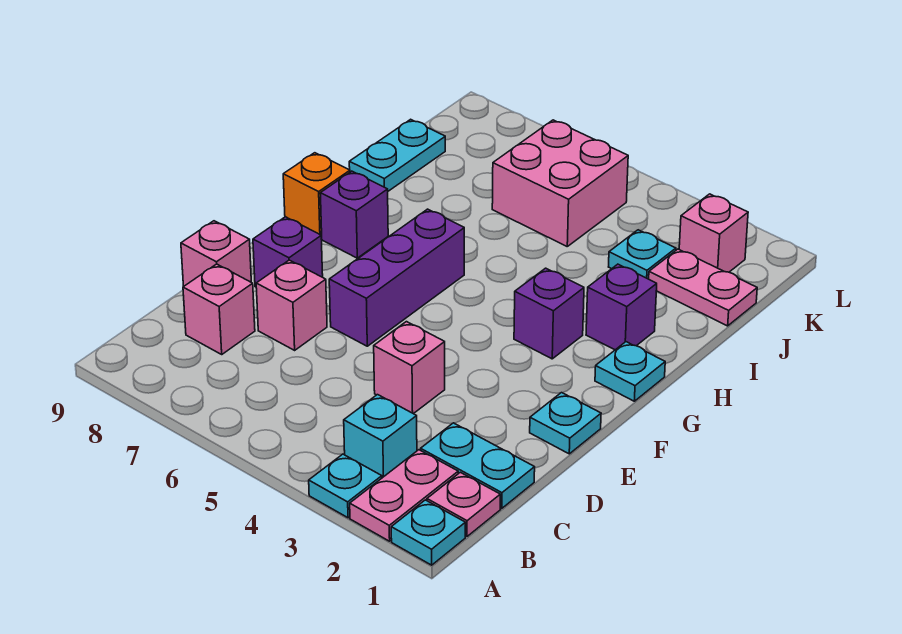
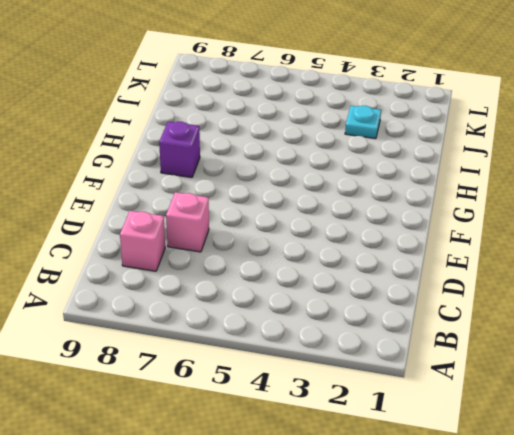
none -> cyan 1x1 plate [391,500,465,565]
none -> pink 1x2 plate [350,450,458,541]
none -> cyan 1x1 plate [309,454,382,518]

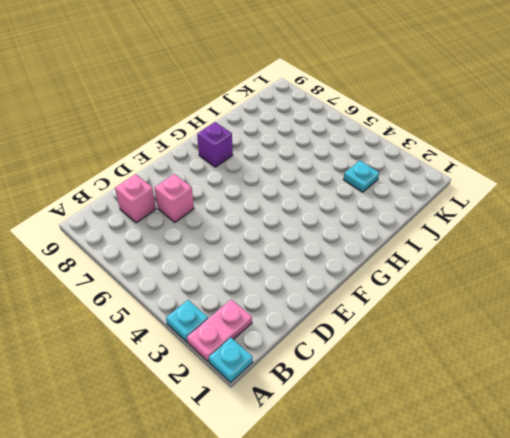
none -> pink 1x1 plate [427,472,500,536]
none -> cyan 1x1 brick [344,395,417,478]
none -> cyan 1x2 plate [421,423,535,508]

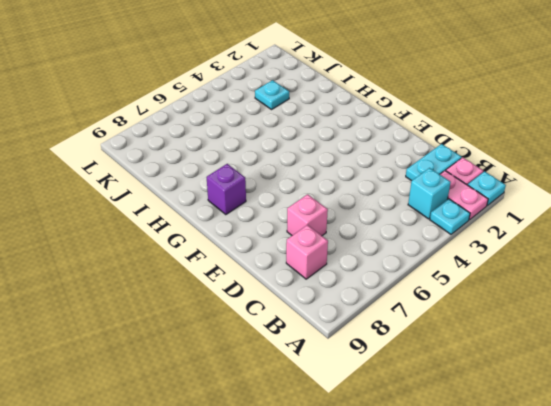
none -> pink 1x1 brick [374,322,445,414]
none -> pink 1x1 brick [181,221,251,286]
none -> cyan 1x1 plate [530,393,601,454]

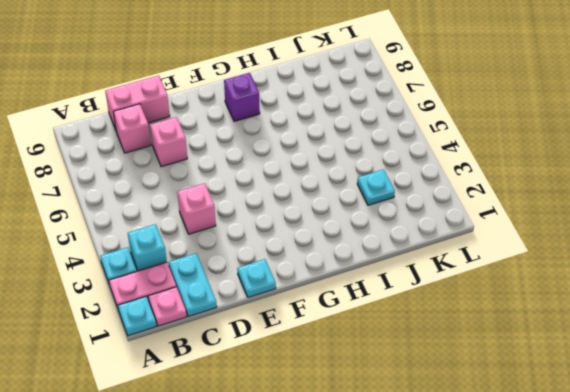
pink 1x2 brick [105,75,170,130] -> pink 1x1 brick [181,221,251,286]
none -> purple 1x3 brick [329,209,464,346]
none -> purple 1x1 brick [253,217,323,287]
none -> cyan 1x1 plate [595,342,665,401]

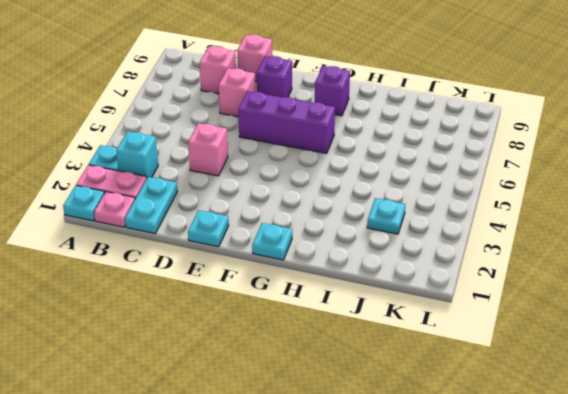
none -> purple 1x1 brick [514,268,584,359]
none -> orange 1x1 brick [283,153,350,238]
none -> purple 1x1 brick [586,264,657,350]

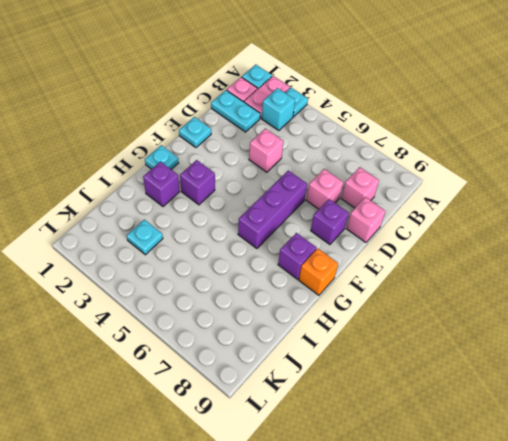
none -> cyan 1x2 plate [349,119,445,191]
none -> pink 1x2 plate [649,249,757,326]
none -> pink 2x2 brick [492,120,628,246]

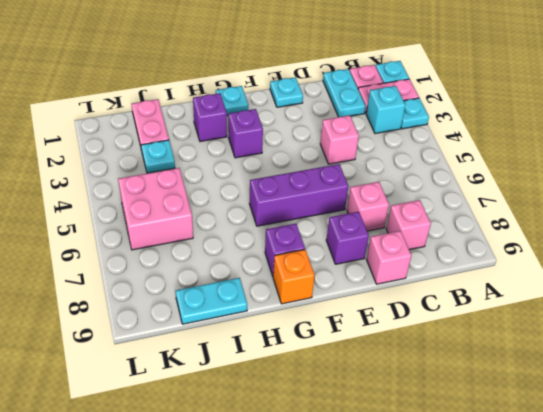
none -> pink 1x1 brick [679,194,748,272]

